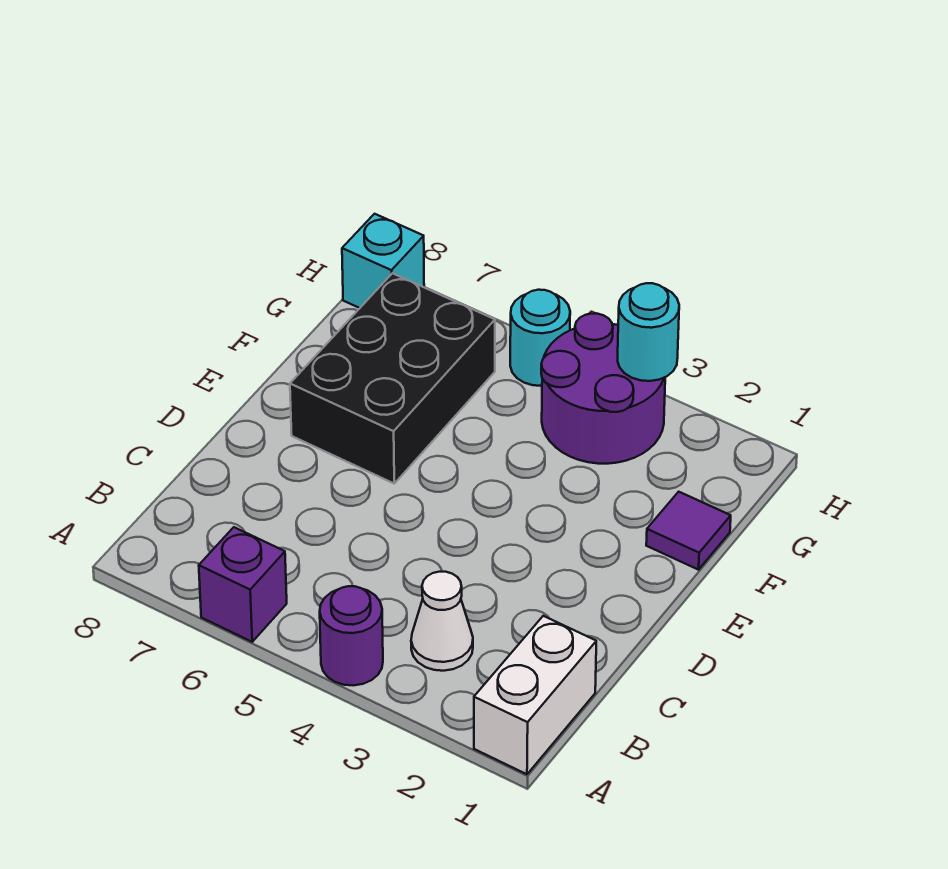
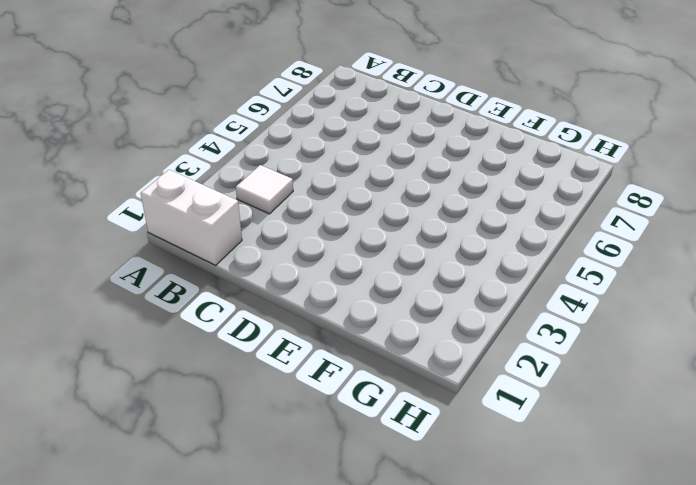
white 1x1 tile [236,165,293,214] -> white 1x1 cone [411,572,473,671]
none -> purple 1x1 round brick [320,586,383,686]
none -> purple 1x1 brick [199,527,287,642]

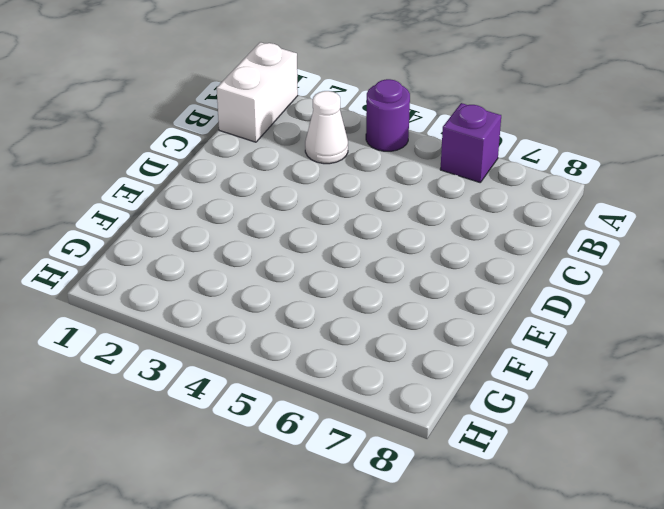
none -> black 2x3 brick [290,273,495,483]
none -> purple 1x1 tile [646,492,731,570]

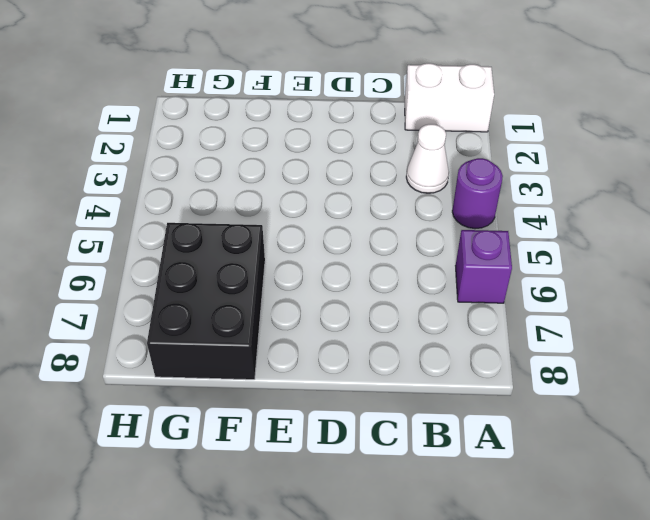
black 2x3 brick [147,223,265,380] -> black 2x3 brick turned to [290,273,495,483]
none -> purple 1x1 tile [646,492,731,570]
none -> purple 2x2 round brick [541,314,665,464]

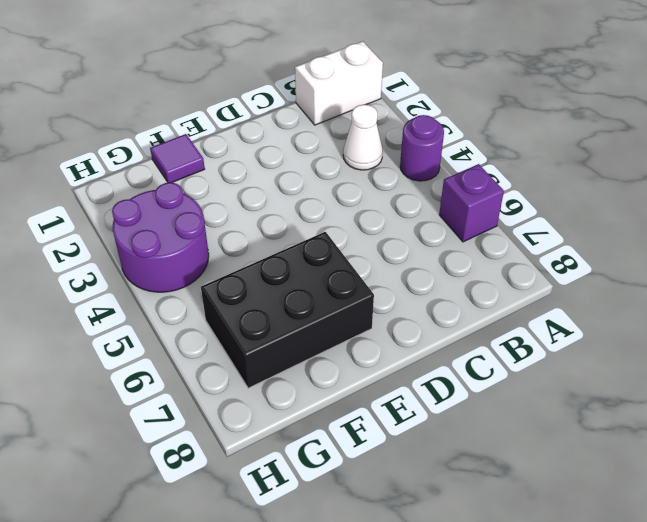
none -> cyan 1x1 round brick [510,290,570,386]
none -> cyan 1x1 brick [342,214,424,308]

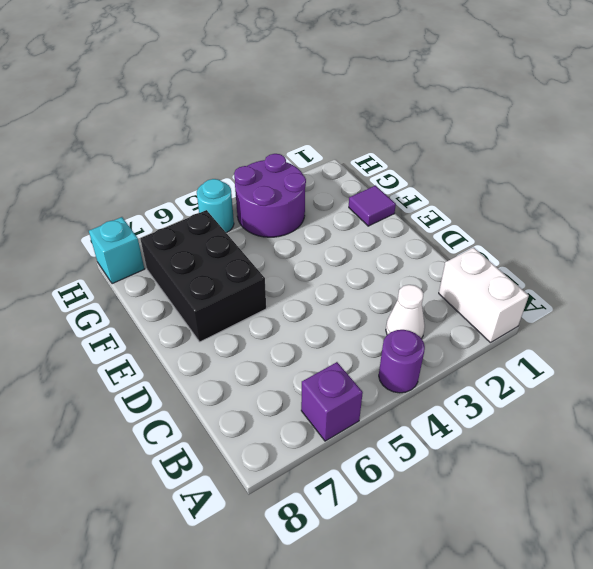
none -> cyan 1x1 round brick [618,283,679,381]

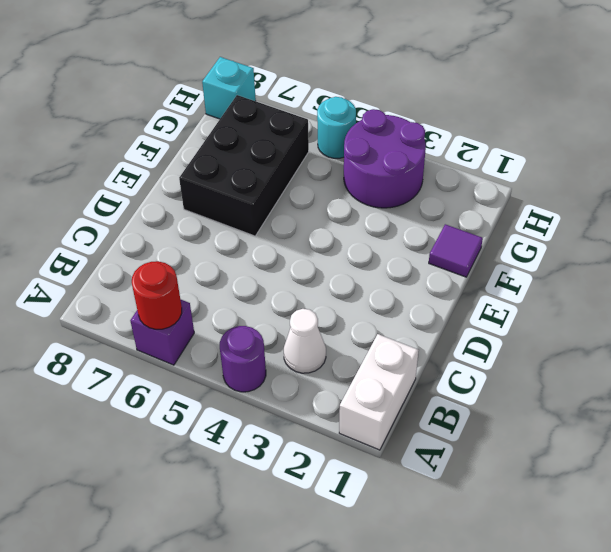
red 1x1 round brick [132,261,182,329] -> none
none -> cyan 1x1 round brick [618,283,679,381]

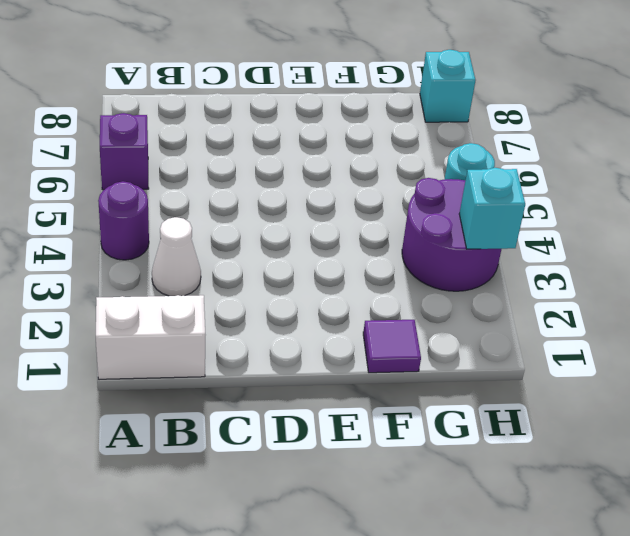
cyan 1x1 brick [459,168,525,249] -> cyan 1x1 round brick [618,283,679,381]
none -> black 2x3 brick [290,273,495,483]

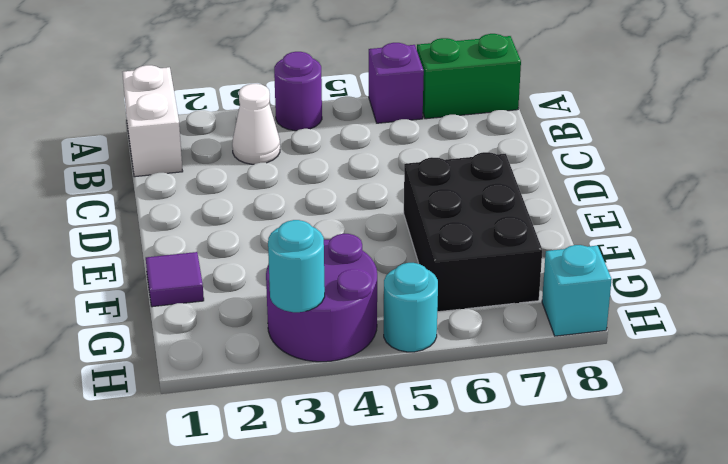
green 1x2 brick [417,34,521,119] -> none

